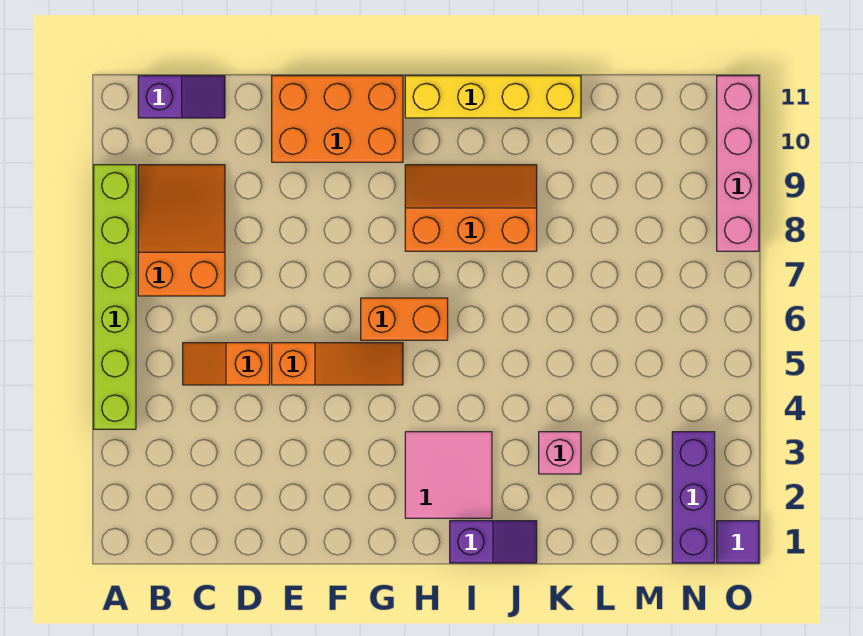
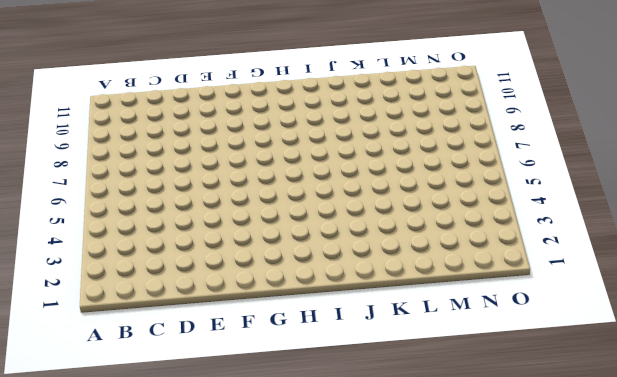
none -> lime 1x6 brick [94,165,136,429]
none -> orange 2x3 slope [138,165,225,296]
none -> purple 1x2 slope [138,76,225,118]

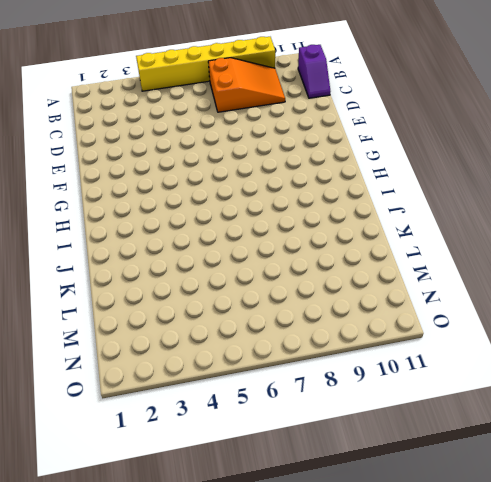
yellow 1x6 brick [136,37,275,91] -> lime 1x6 brick [94,165,136,429]
none -> orange 1x2 slope [183,343,270,385]
none -> orange 1x3 slope [272,343,403,385]
none -> orange 2x3 brick [272,76,403,162]

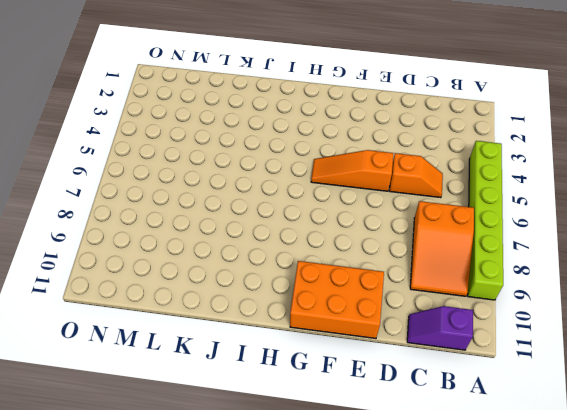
none -> orange 1x2 brick [361,298,448,340]
none -> pink 2x2 tile [405,432,492,518]
none -> orange 2x3 slope [405,165,537,251]

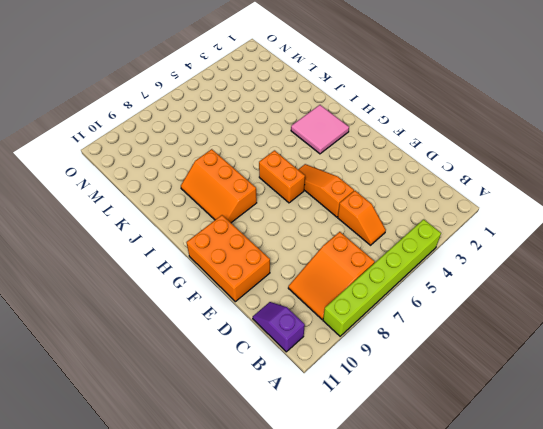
none -> yellow 1x4 brick [405,76,581,118]
none -> purple 1x2 slope [450,521,537,563]
none -> pink 1x1 brick [539,432,581,474]

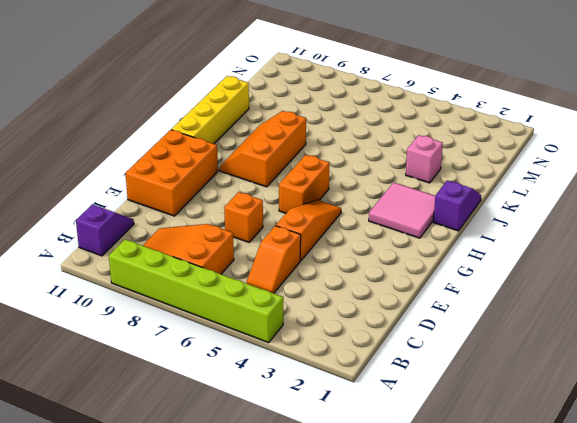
orange 1x1 brick [224,192,263,242] -> none
none -> purple 1x3 brick [672,432,715,563]
none -> purple 1x1 tile [717,521,759,563]
none -> pink 1x4 brick [717,76,759,251]

